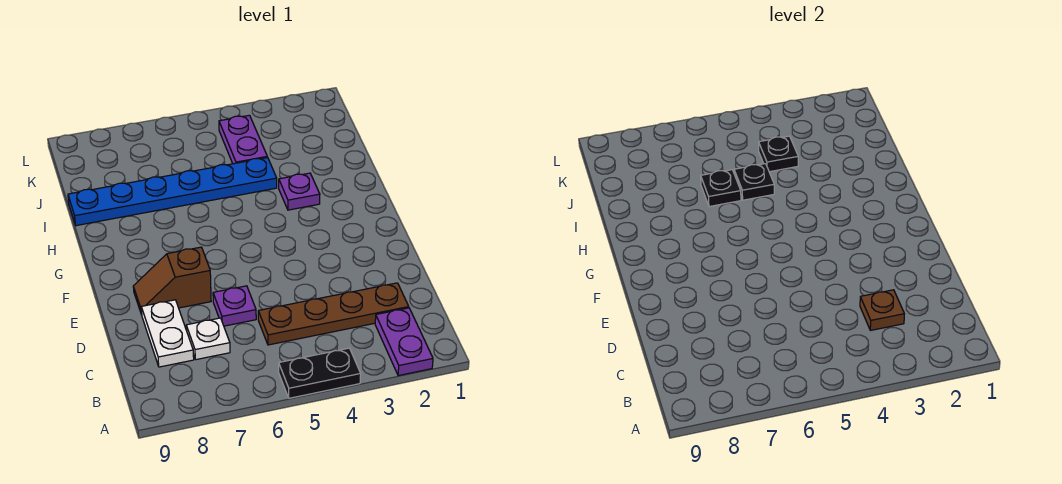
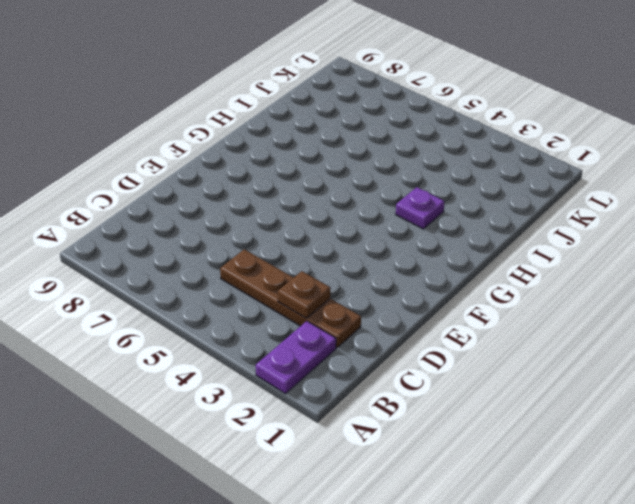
none -> black 1x2 plate [279,348,361,398]
none -> white 1x1 plate [186,318,230,360]
none -> white 1x2 plate [141,300,194,367]

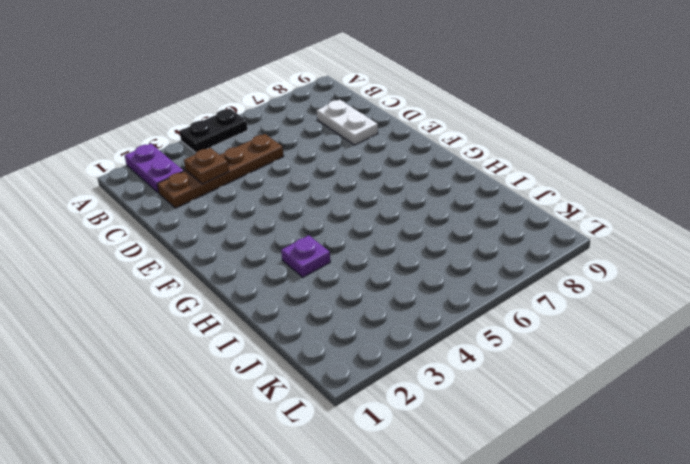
none -> white 1x1 plate [186,318,230,360]
none -> purple 1x1 plate [213,286,256,326]
none -> brown 1x2 slope [133,247,211,315]

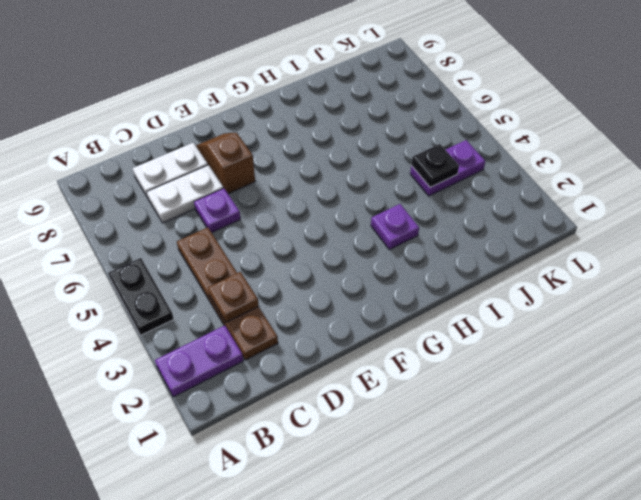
white 1x2 plate [147,165,223,223] -> white 1x1 plate [186,318,230,360]
none -> blue 1x6 plate [68,157,277,226]
none -> black 1x1 plate [734,164,774,200]
none -> black 1x1 plate [701,170,741,207]

